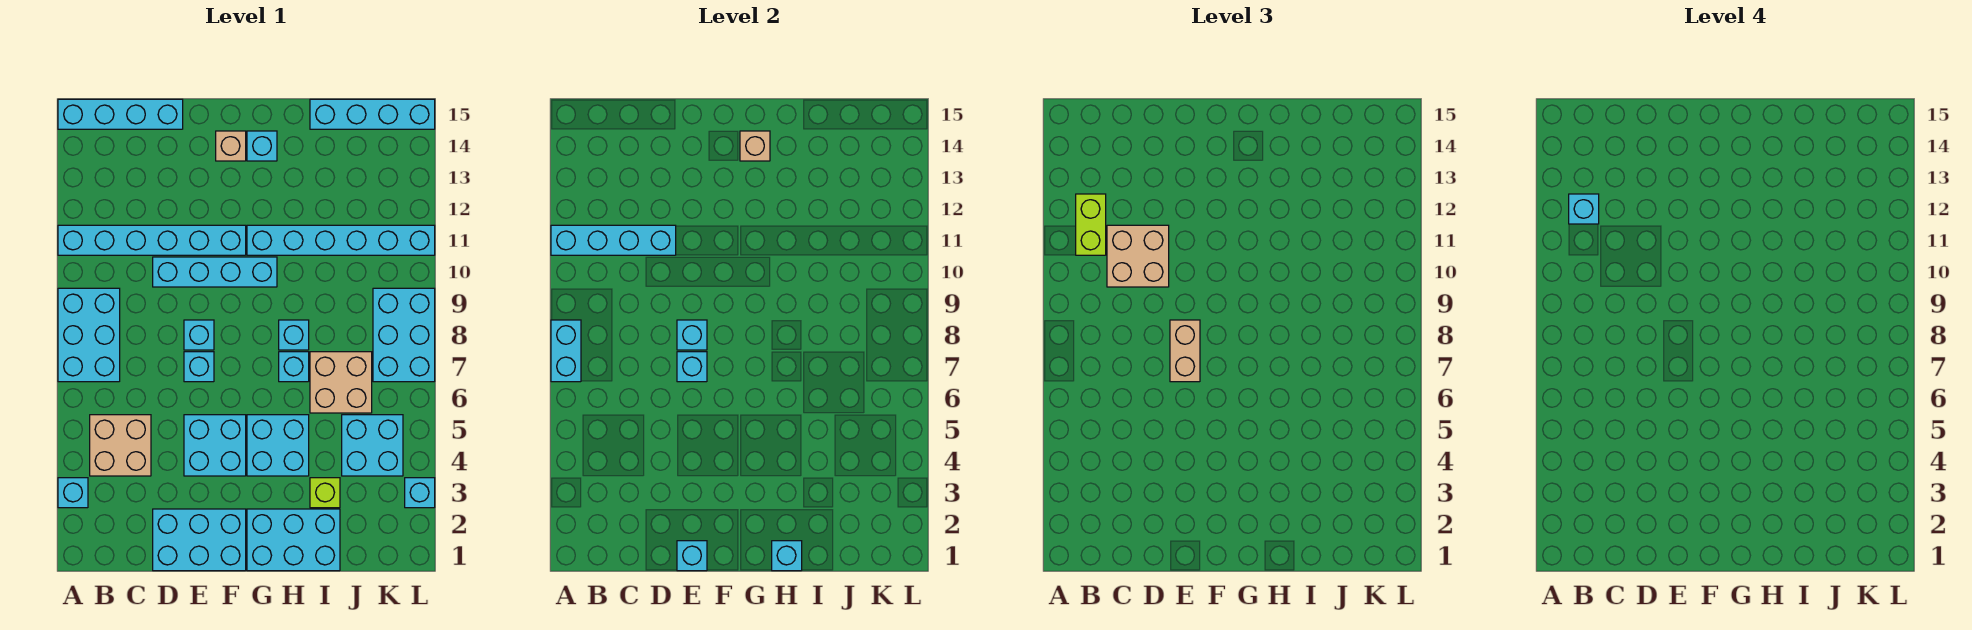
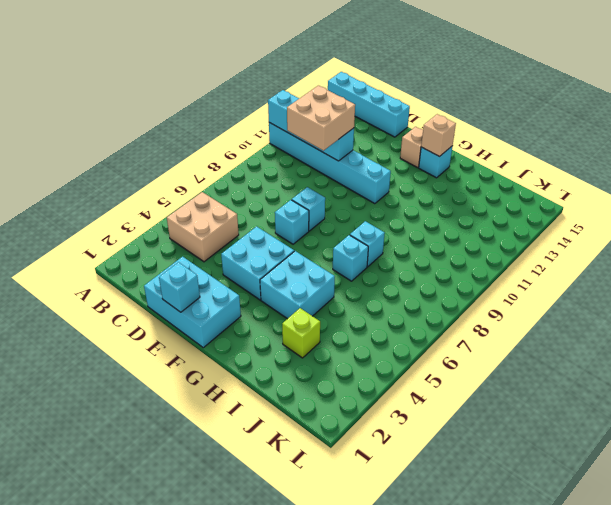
none -> cyan 1x1 brick [58,478,88,508]
none -> cyan 2x3 brick [58,288,120,382]
none -> cyan 1x4 brick [153,257,277,287]
none -> cyan 2x3 brick [247,509,340,571]

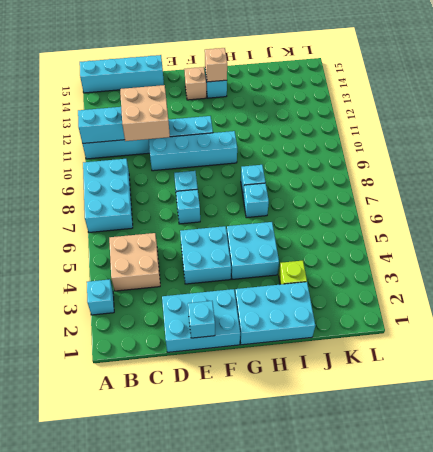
none -> cyan 1x6 brick [247,225,435,255]
none -> tan 2x2 brick [310,352,372,413]
none -> cyan 1x4 brick [310,99,435,129]
none -> cyan 2x2 brick [342,415,403,476]

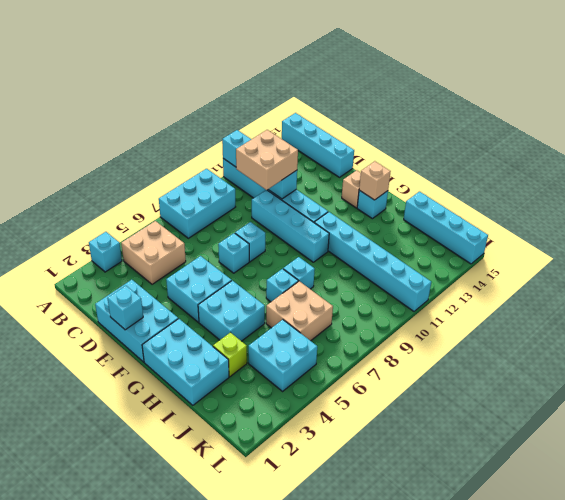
none -> cyan 2x3 brick [373,288,435,382]
none -> cyan 1x1 brick [405,478,435,508]
none -> cyan 1x2 brick [551,320,581,382]
none -> cyan 1x1 brick [677,352,707,382]

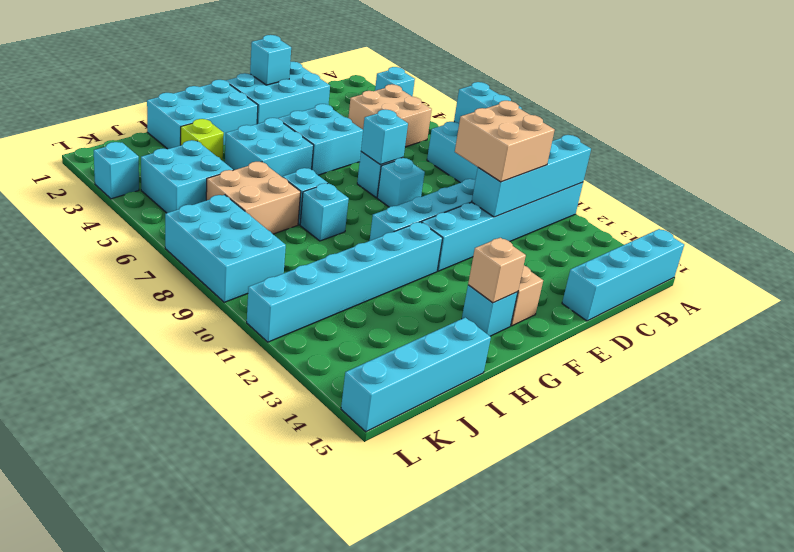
none -> cyan 1x1 brick [677,320,707,350]
none -> cyan 1x1 brick [772,541,802,571]
none -> lime 1x2 brick [1076,194,1106,255]
none -> tan 1x2 brick [1170,320,1200,382]

